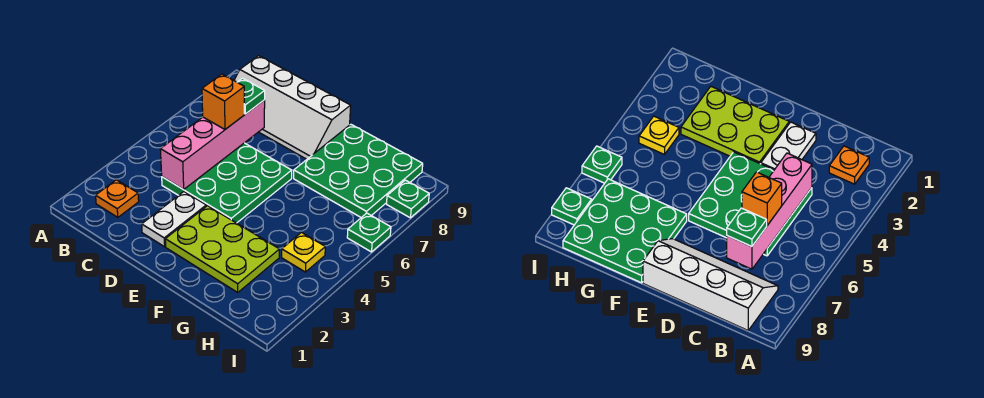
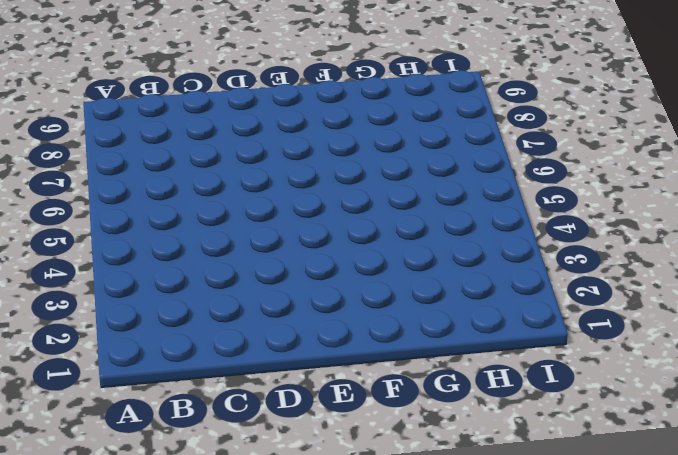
none -> orange 1x1 plate [96,180,139,217]
none -> white 2x4 slope [234,56,351,159]
none -> green 3x3 plate [162,143,292,223]

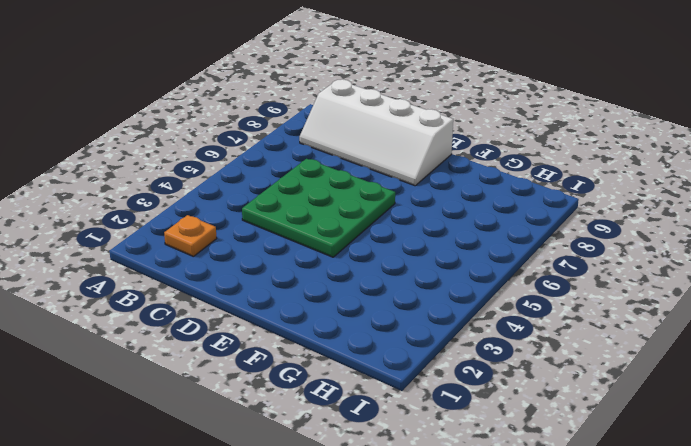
none -> white 1x2 plate [142,192,206,247]
none -> lime 2x3 plate [165,206,279,292]
none -> green 3x3 plate [294,124,423,217]

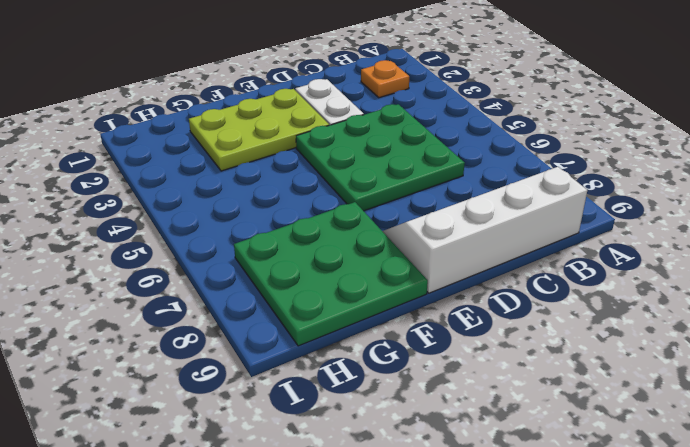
none -> yellow 1x1 plate [282,233,325,272]
none -> green 1x1 plate [347,213,391,252]
none -> green 1x1 plate [387,180,429,218]

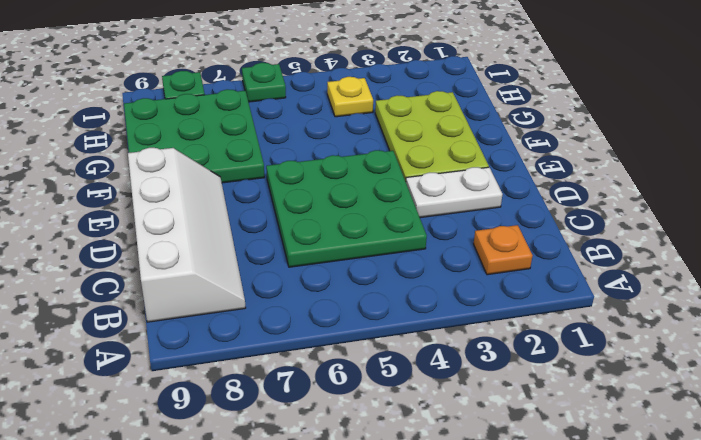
none -> pink 1x4 brick [160,100,265,190]
none -> orange 1x1 brick [202,74,244,129]
none -> green 1x1 plate [238,78,265,114]

